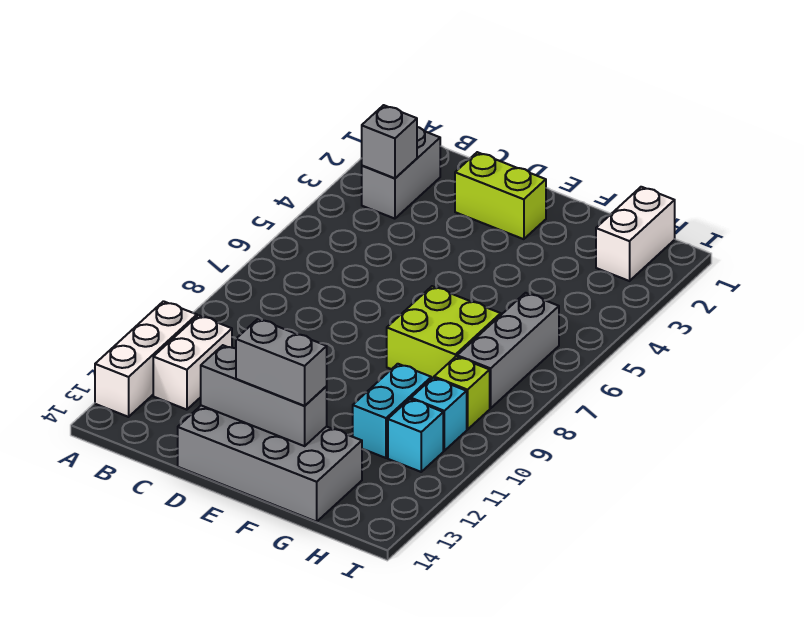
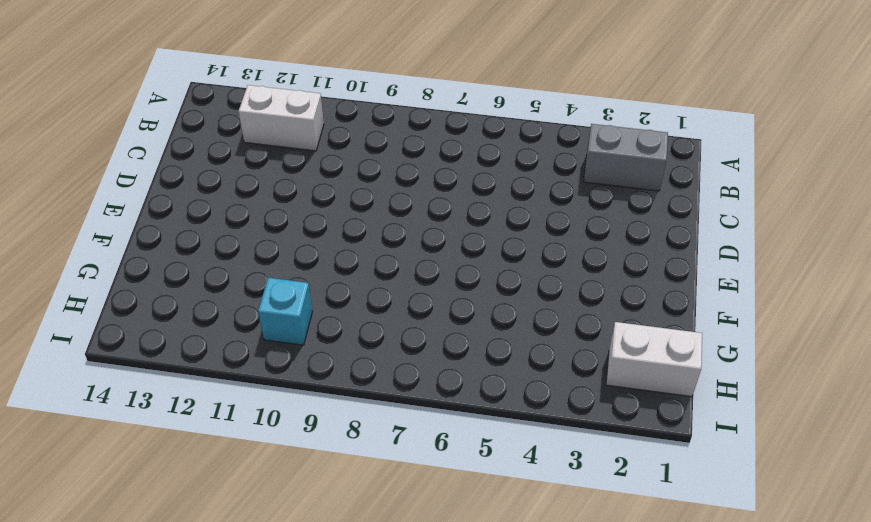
none -> white 1x3 brick [95,301,197,417]
none -> lime 1x2 brick [455,152,546,239]
none -> grey 2x4 brick [178,406,362,522]

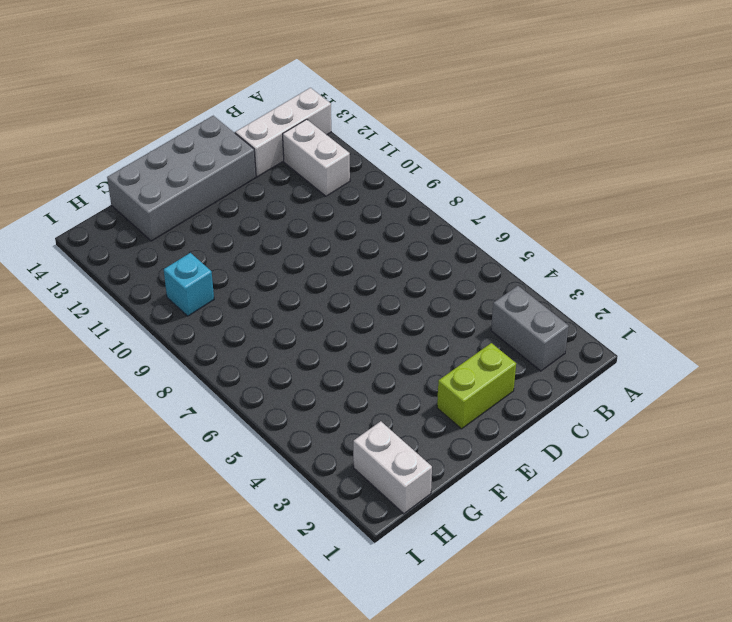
white 1x3 brick [235,88,331,177] -> white 1x3 brick turned to [95,301,197,417]
none -> lime 2x2 brick [387,286,501,379]
none -> cyan 1x2 brick [353,364,431,458]
none -> grey 1x3 brick [457,293,559,408]

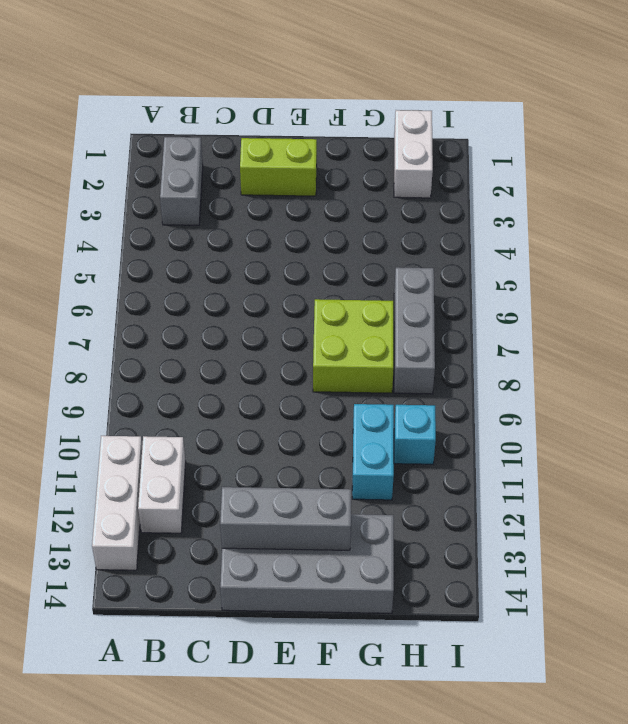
none -> lime 1x1 brick [434,356,490,430]
none -> cyan 1x1 brick [388,399,443,472]
none -> grey 1x1 brick [362,105,417,178]

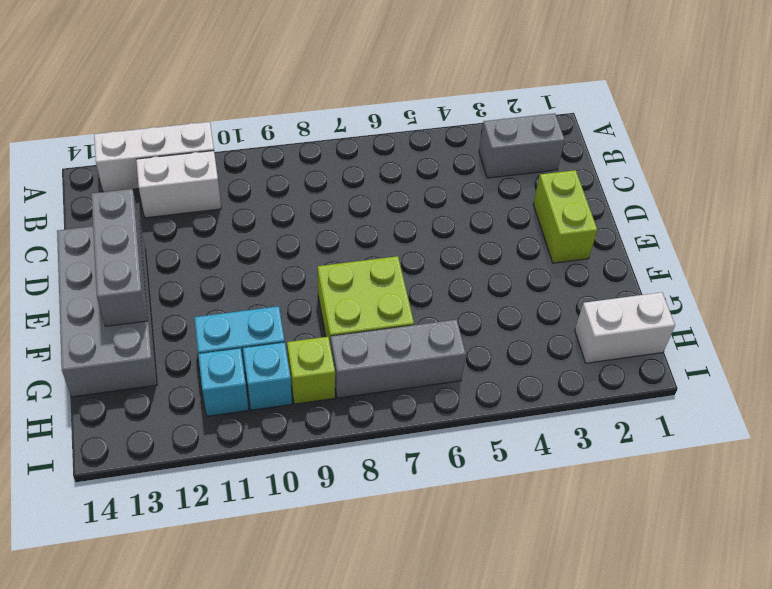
none -> grey 1x1 brick [362,105,417,178]
none -> grey 1x2 brick [236,319,327,406]

